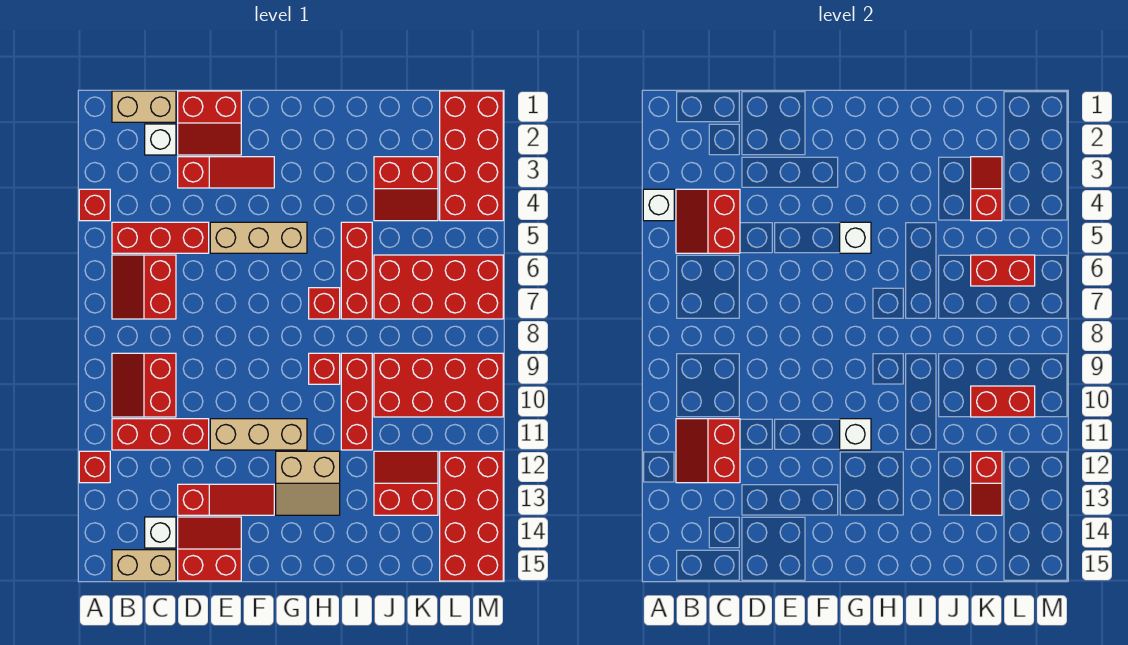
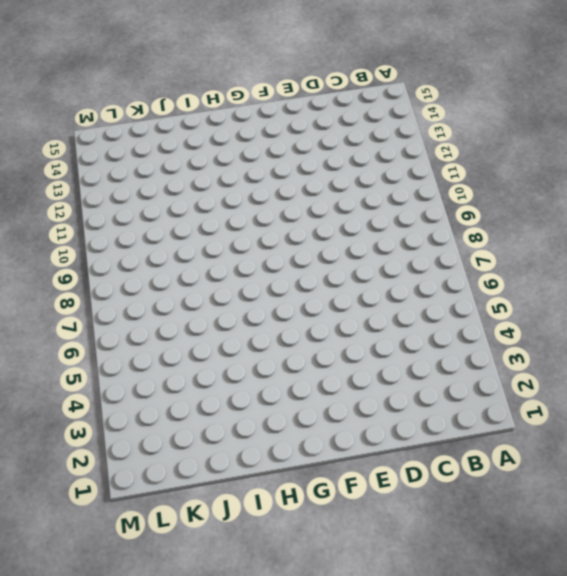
none -> red 1x1 brick [79,189,110,221]
none -> red 1x1 brick [79,451,110,483]
none -> tan 1x2 brick [112,91,176,122]
none -> red 1x3 brick [112,222,209,253]

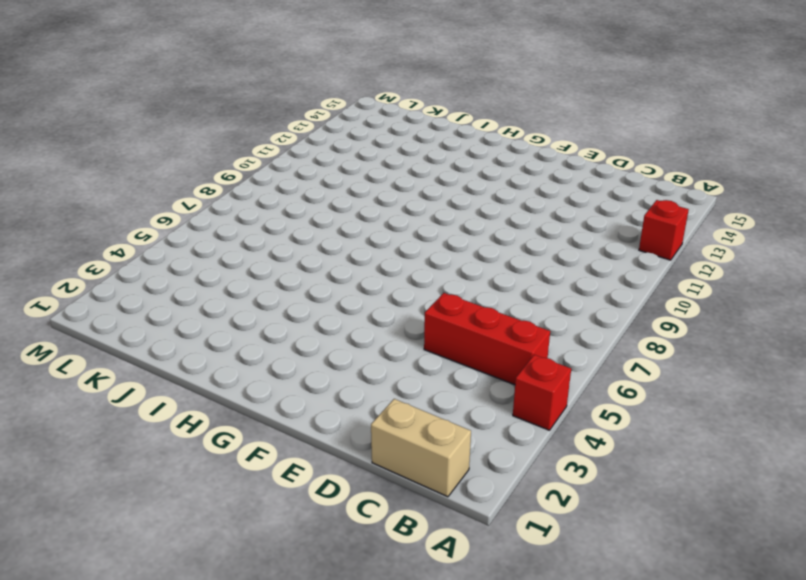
none -> red 2x2 slope [112,255,176,319]
none -> red 2x2 slope [112,353,176,417]
none -> red 1x3 brick [112,419,209,450]
none -> tan 1x2 brick [112,550,176,581]

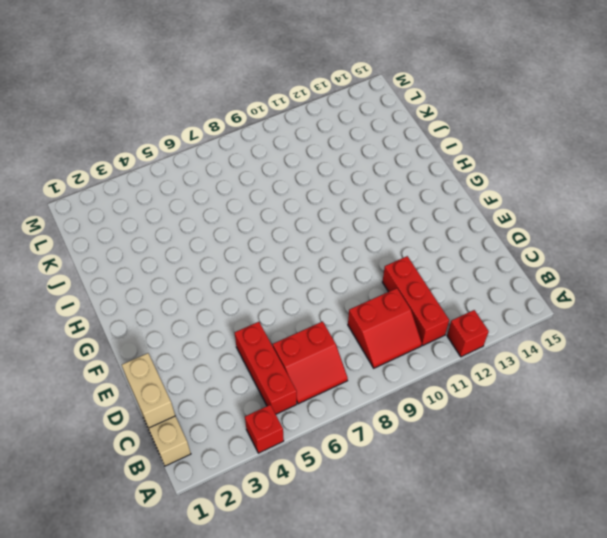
tan 1x2 brick [122,353,175,428] -> tan 1x2 brick moved to [112,550,176,581]
none -> white 1x1 brick [145,124,176,155]
none -> white 1x1 brick [145,517,176,548]
none -> red 2x2 slope [178,91,241,155]
none -> red 1x3 slope [178,157,274,188]

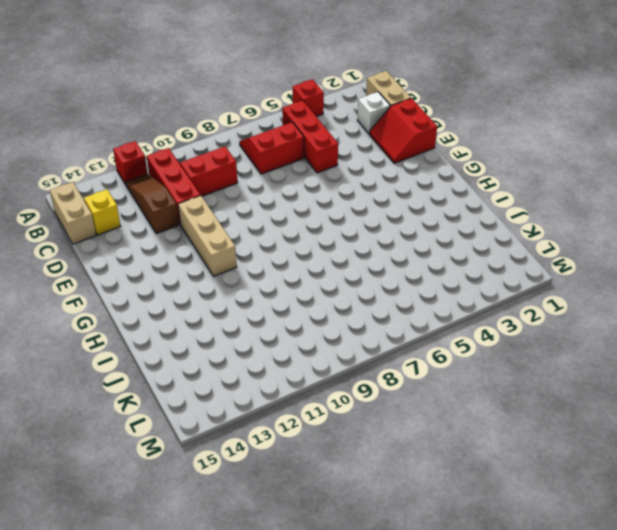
brown 1x3 slope [126,174,179,234] -> none
yellow 1x1 brick [84,189,120,235] -> white 1x1 brick [145,517,176,548]
none -> red 1x3 slope [178,157,274,188]
none -> red 1x3 slope [178,484,274,515]
none -> red 2x2 slope [178,517,241,581]
none -> tan 1x3 brick [210,222,307,253]

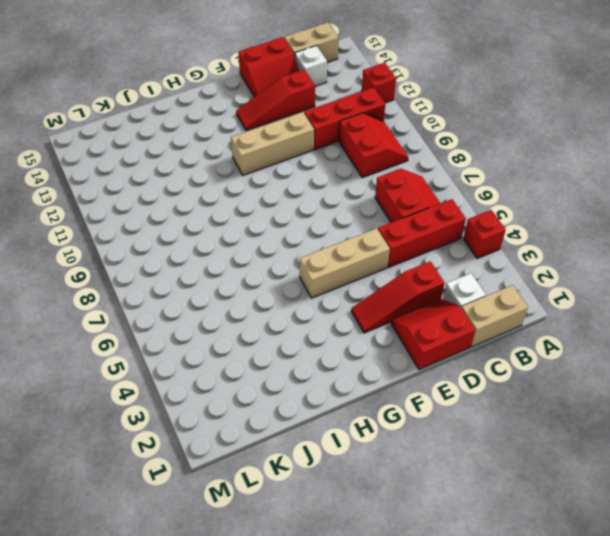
none -> tan 2x2 slope [276,451,340,515]
none -> red 1x1 brick [309,288,340,319]
none -> red 1x1 brick [309,353,340,384]
none -> red 1x3 brick [341,222,372,319]

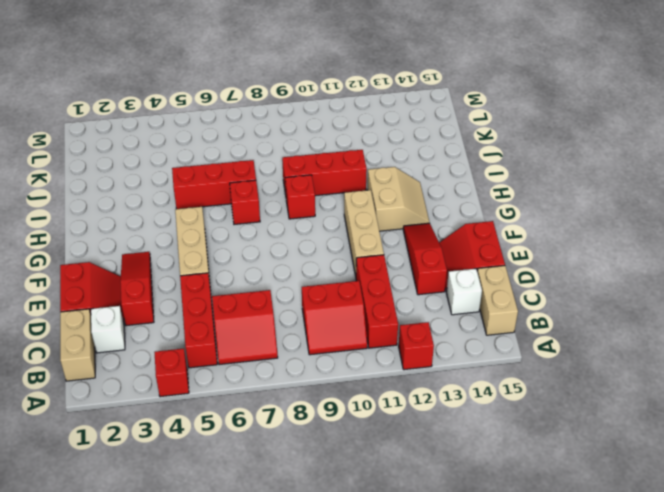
none -> red 2x2 slope [374,157,438,221]
none -> red 2x4 brick [374,255,503,319]
none -> red 2x4 brick [374,353,503,417]
none -> red 2x2 slope [374,451,438,515]

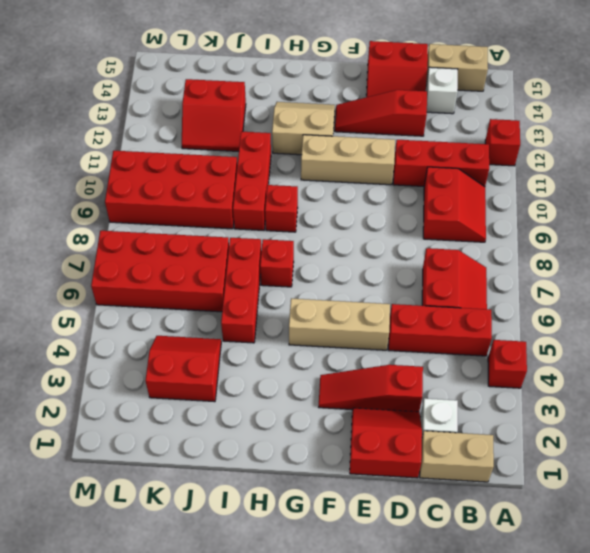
none -> red 2x4 brick [440,91,503,221]
none -> red 2x4 brick [440,451,503,581]
none -> white 1x1 brick [643,189,674,221]
none -> red 2x2 slope [676,189,740,253]

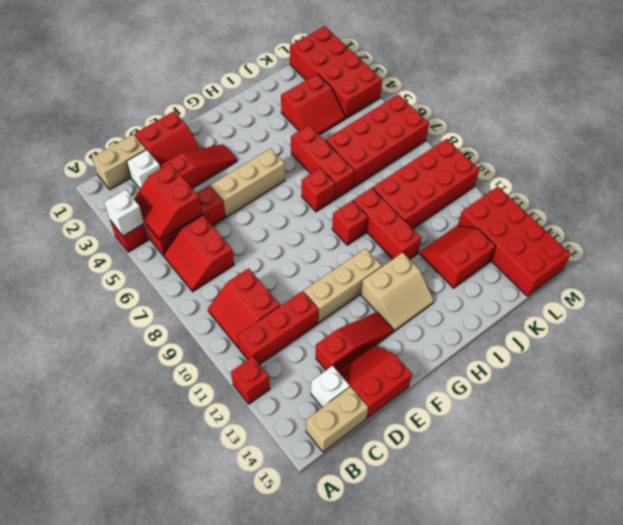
none -> red 2x2 slope [676,419,740,483]
none -> white 1x1 brick [840,222,871,253]
none -> white 1x1 brick [840,419,871,450]
none -> red 1x2 slope [971,157,1002,221]

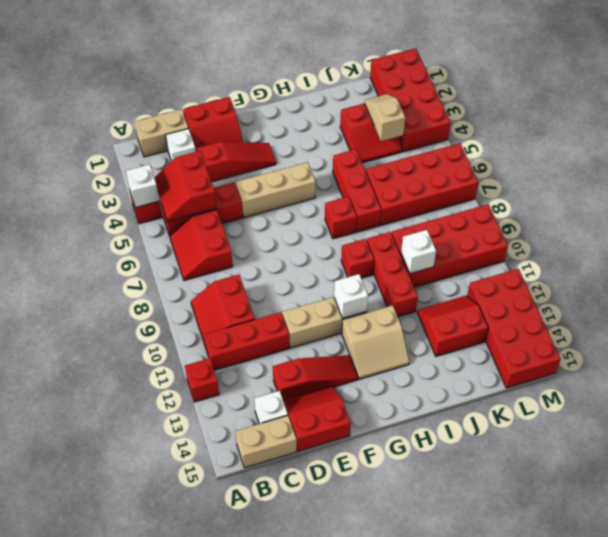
white 1x1 brick [401,230,436,274] -> white 1x1 brick moved to [840,222,871,253]
tan 1x2 slope [365,94,405,141] -> red 1x2 slope [971,157,1002,221]
none -> red 2x2 slope [676,419,740,483]
none -> red 1x2 brick [971,255,1035,286]
none -> red 1x2 brick [971,386,1035,417]
none -> red 1x2 slope [971,451,1002,515]

